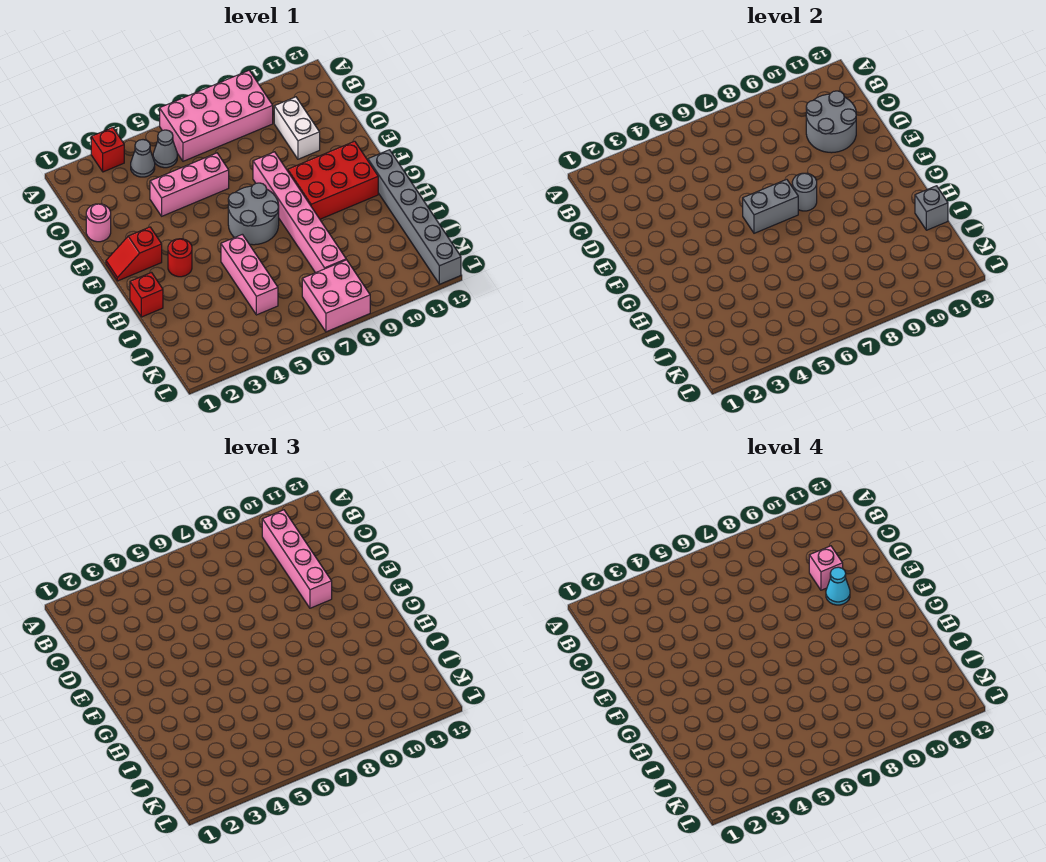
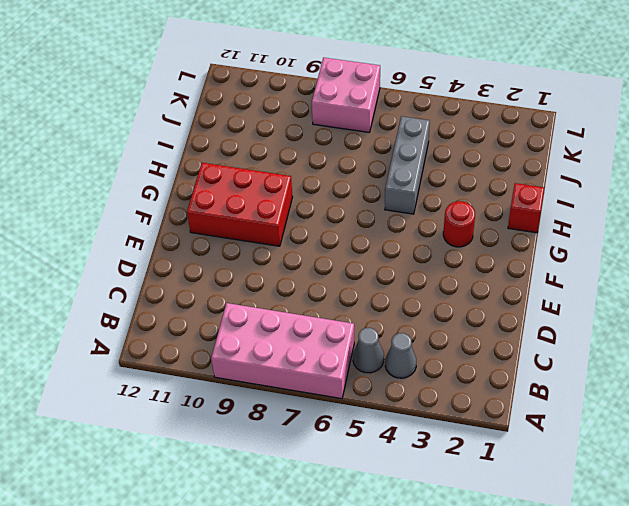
grey 1x3 brick [385,116,430,214] -> pink 1x3 brick [221,234,278,315]
none -> red 1x1 brick [91,128,124,172]
none -> white 1x2 brick [274,97,320,159]
none -> pink 1x1 round brick [86,204,111,242]

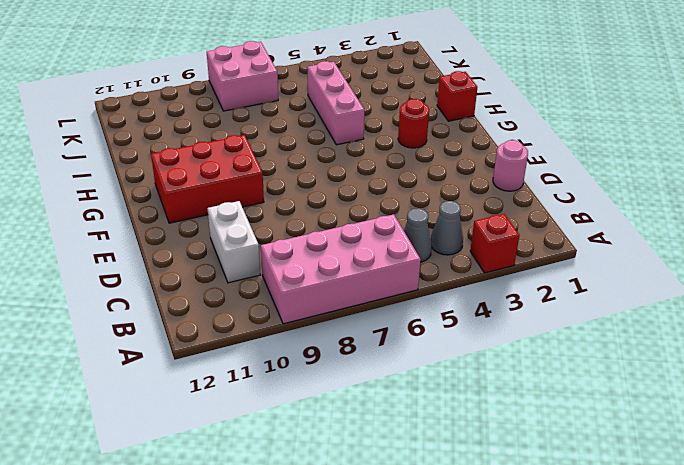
none -> pink 1x3 brick [150,153,229,216]
none -> pink 1x6 brick [253,152,346,273]
none -> red 1x2 slope [106,227,162,281]

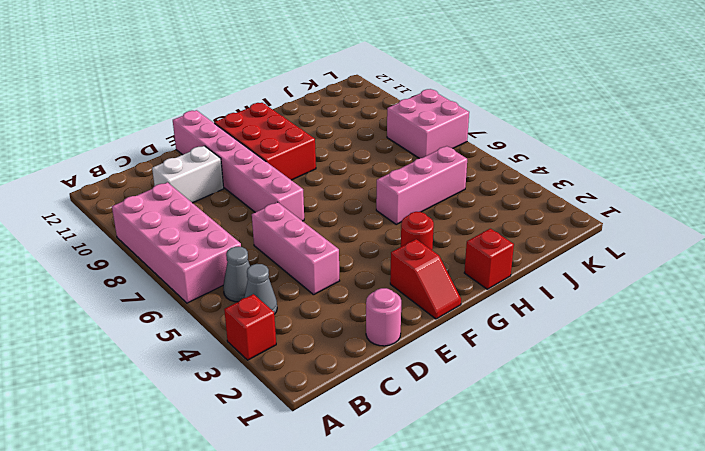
pink 1x6 brick [173,110,304,221] -> pink 1x6 brick turned to [253,152,346,273]
none -> grey 2x2 round brick [228,183,279,245]
none -> grey 1x6 brick [368,150,461,284]
none -> grey 2x2 round brick [806,91,856,153]

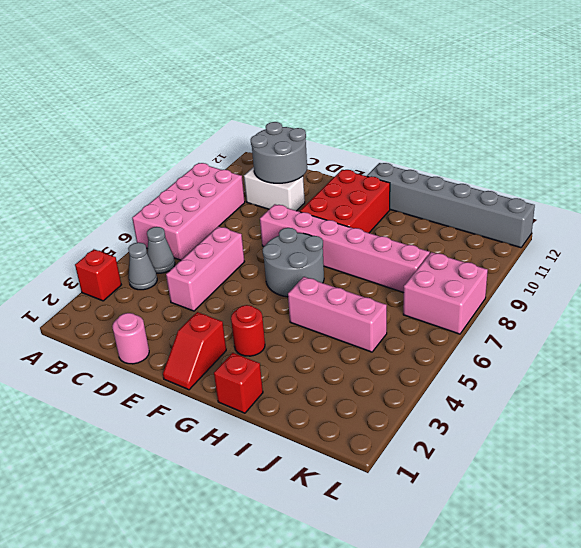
none -> grey 1x2 brick [743,179,798,233]
none -> grey 1x1 round brick [792,173,817,211]
none -> grey 1x1 brick [915,186,948,230]

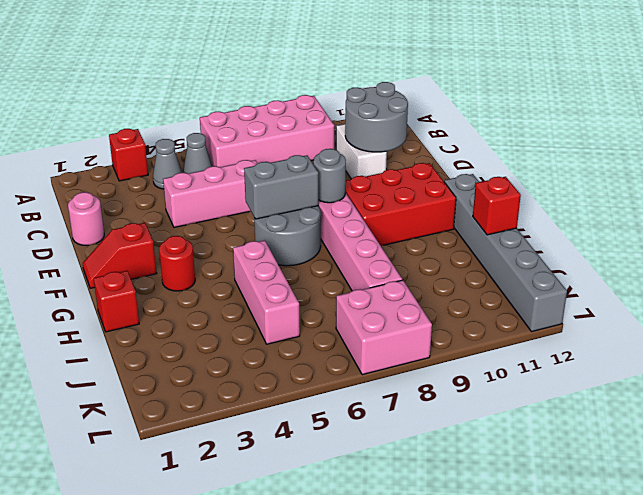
red 1x1 brick [473,177,521,235] -> grey 1x1 brick [915,186,948,230]
none -> pink 1x4 brick [262,510,332,608]
none -> pink 1x1 brick [809,546,843,590]
none -> cyan 1x1 cone [826,567,850,605]

